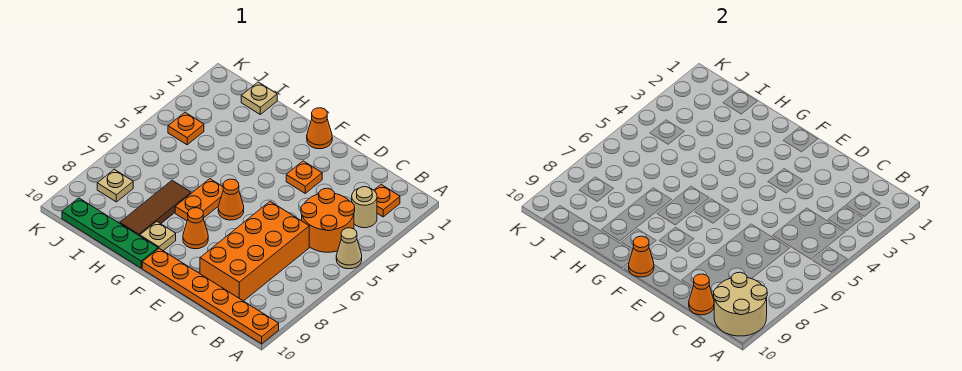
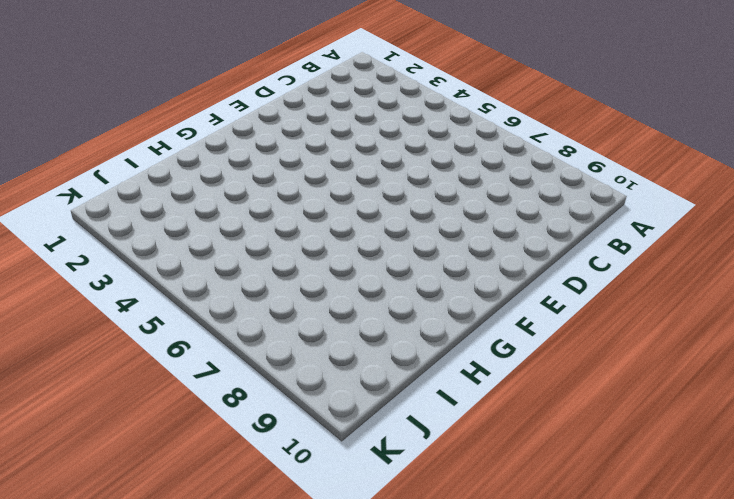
none -> tan 1x1 cone [336,228,362,269]
none -> orange 1x6 plate [142,248,279,344]
none -> orange 1x1 plate [374,185,400,217]

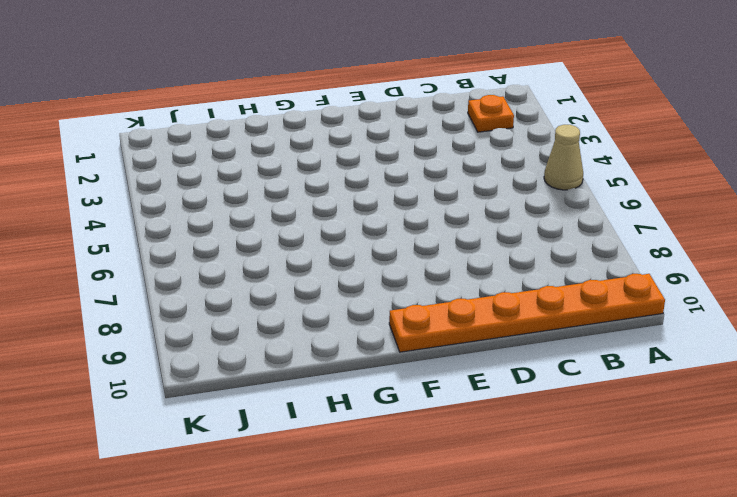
none -> tan 1x1 round brick [352,187,377,228]
none -> orange 2x2 round brick [301,188,355,252]
none -> orange 2x4 brick [200,201,309,301]

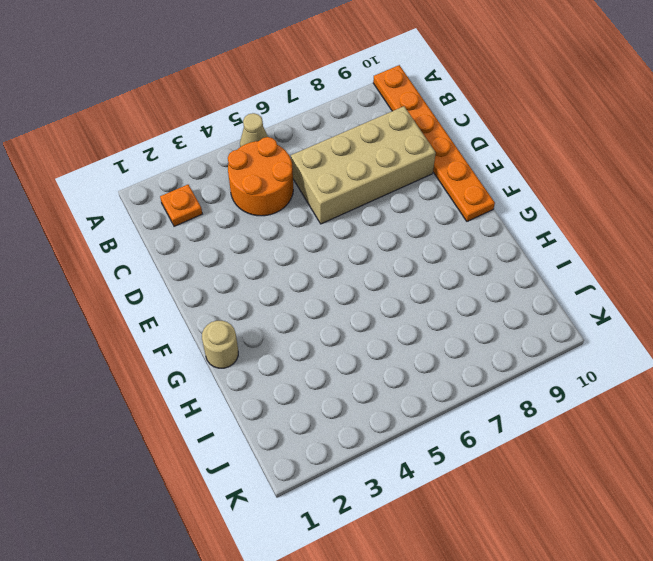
tan 2x4 brick [291,106,436,224] -> orange 2x4 brick [200,201,309,301]
tan 1x1 round brick [202,321,238,368] -> tan 1x1 round brick moved to [352,187,377,228]
none -> orange 1x1 plate [286,161,322,193]
none -> orange 1x1 cone [307,108,332,149]
none -> orange 1x1 cone [218,179,244,220]

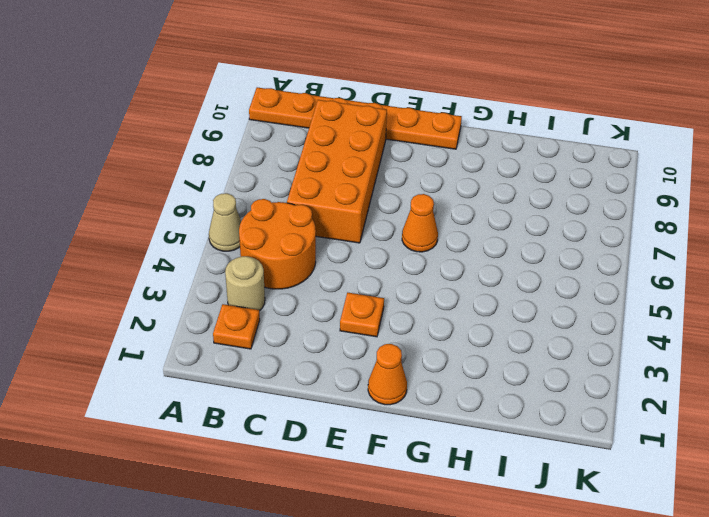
none -> orange 1x1 cone [183,208,208,249]
none -> orange 1x2 plate [175,179,223,221]
none -> tan 1x1 plate [140,222,176,251]

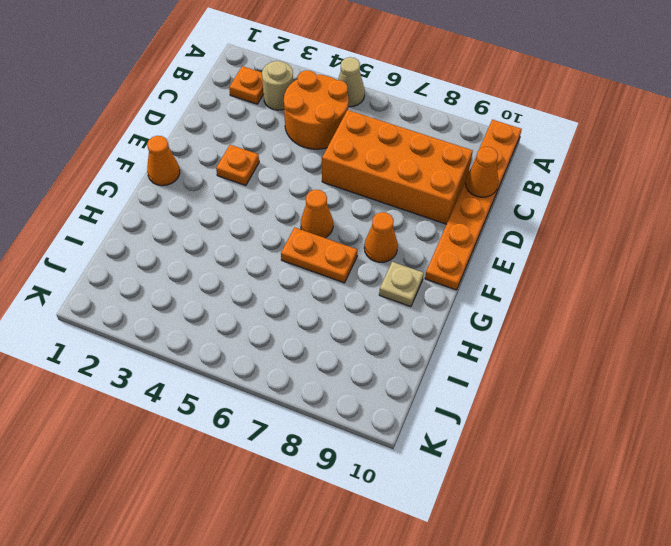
none -> green 1x4 plate [62,198,158,268]
none -> brown 1x3 tile [120,180,191,236]
none -> tan 1x1 plate [241,82,277,114]

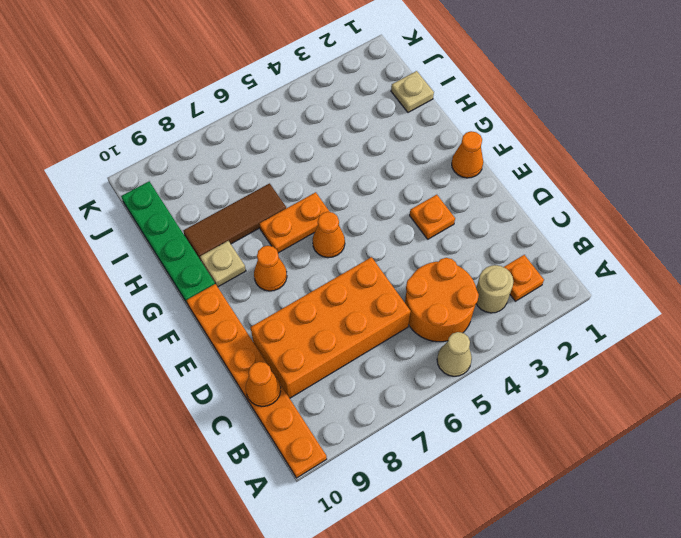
none -> orange 1x1 plate [168,112,204,145]
none -> tan 1x1 plate [97,169,133,202]
none -> tan 2x2 round brick [714,272,767,336]

